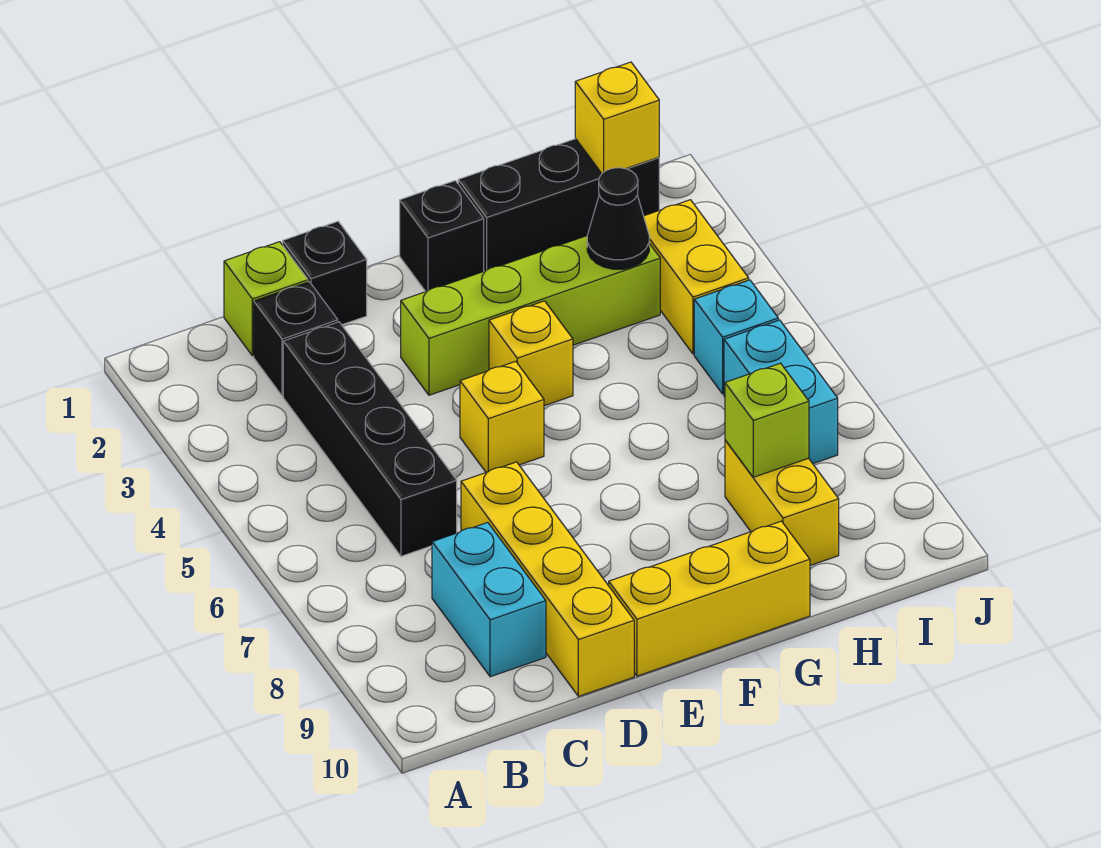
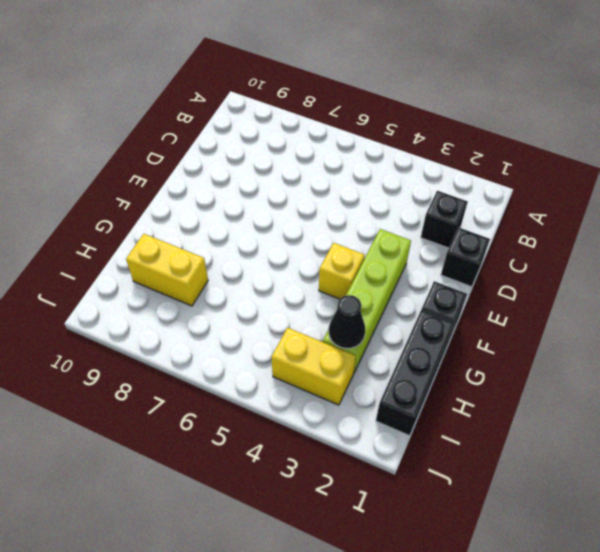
none -> lime 1x1 brick [224,242,308,356]
none -> black 1x4 brick [283,322,457,556]
none -> cyan 1x2 brick [432,522,546,677]

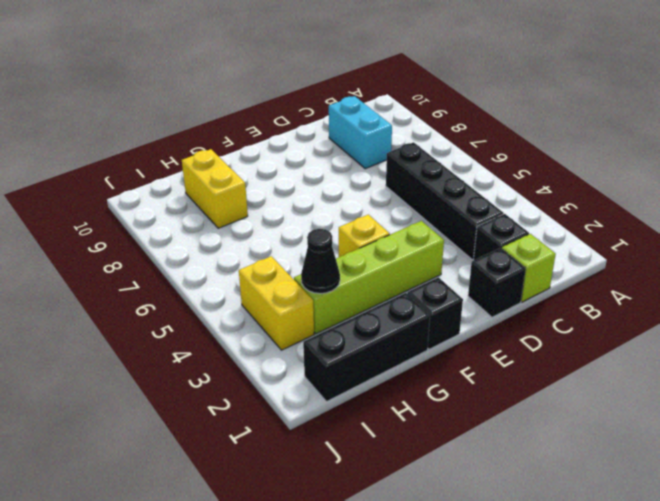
none -> yellow 1x4 brick [461,462,634,696]
none -> yellow 1x1 brick [460,361,544,472]
none -> yellow 1x3 brick [609,521,810,676]

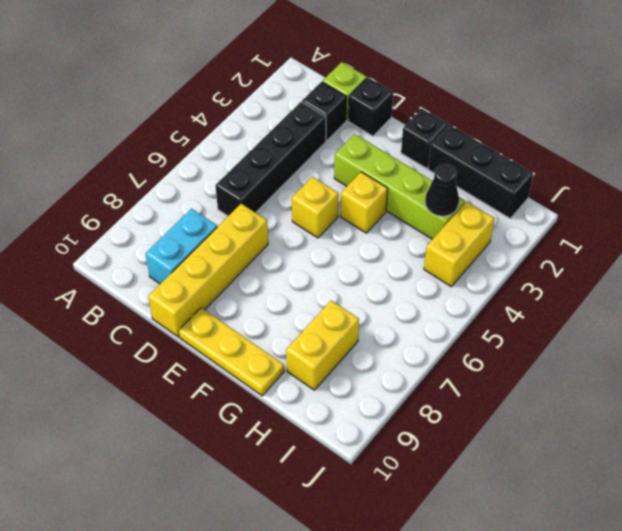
yellow 1x3 plate [179,308,284,396] -> yellow 1x3 brick [609,521,810,676]
none -> cyan 1x1 brick [694,280,778,394]
none -> cyan 1x2 brick [724,320,838,464]
none -> lime 1x1 brick [725,363,809,477]

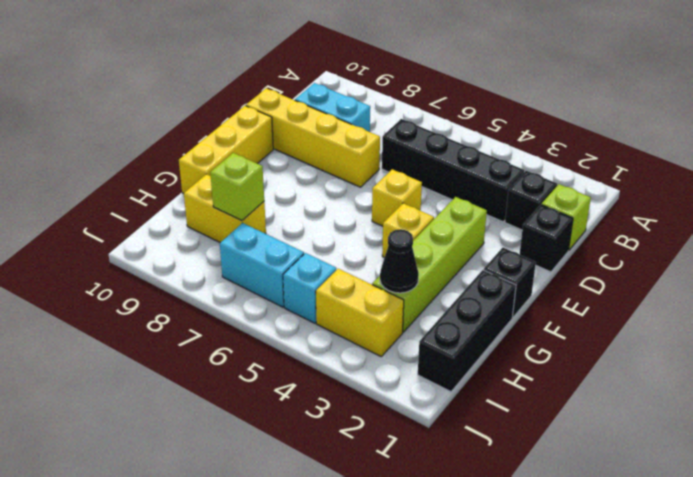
none -> yellow 1x1 brick [575,62,659,173]

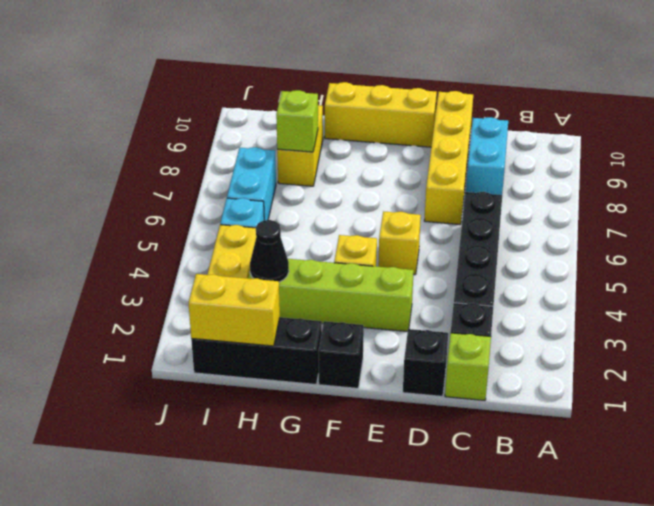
yellow 1x2 brick [189,274,280,346] -> yellow 1x1 brick [575,62,659,173]

